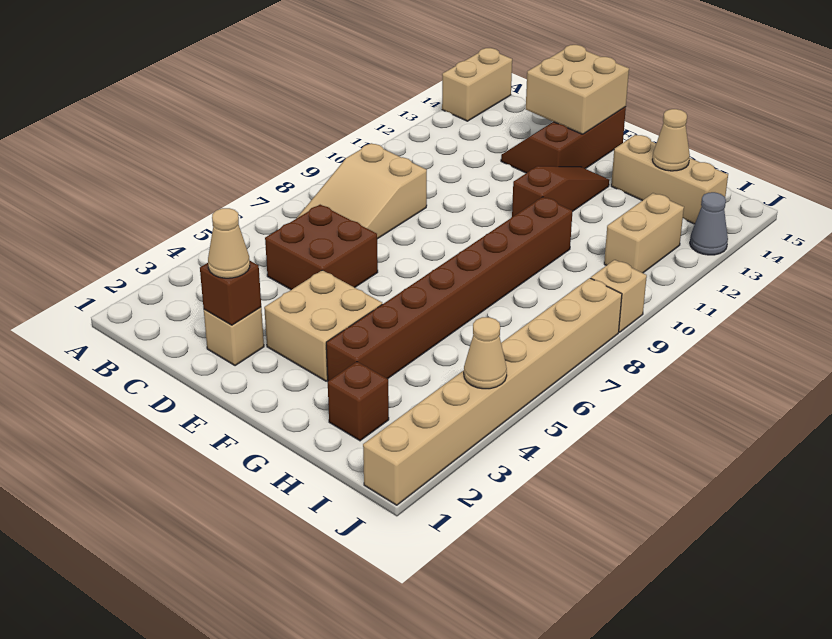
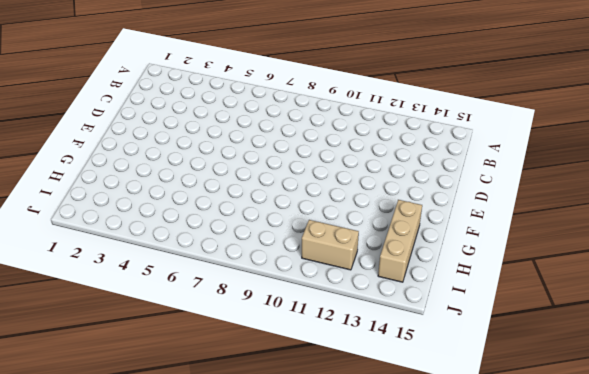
none -> tan 1x2 brick [442,48,512,121]
none -> tan 2x3 slope [297,143,427,239]
none -> brown 2x2 brick [265,205,378,290]

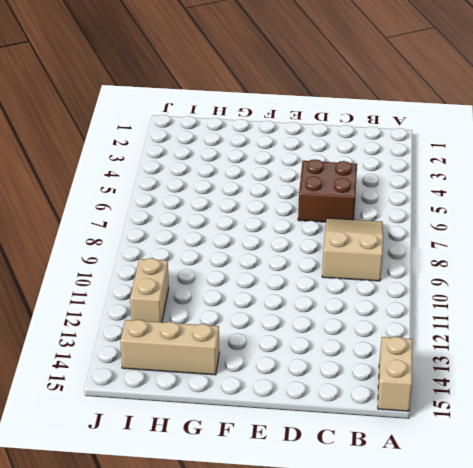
none -> tan 1x1 brick [204,307,264,366]
none -> brown 2x3 slope [501,107,626,173]
none -> tan 2x2 brick [264,270,382,381]

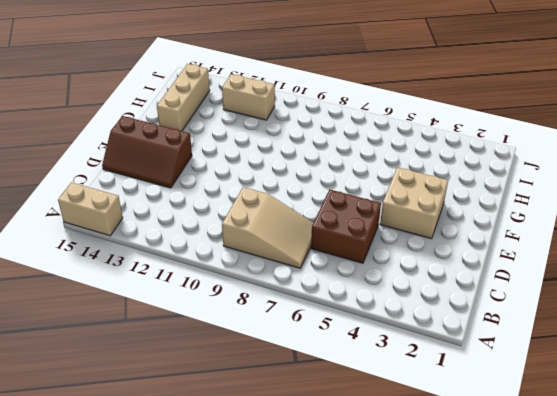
none -> tan 1x1 brick [204,307,264,366]
none -> brown 1x3 slope [512,166,609,217]
none -> brown 1x8 brick [326,197,573,381]

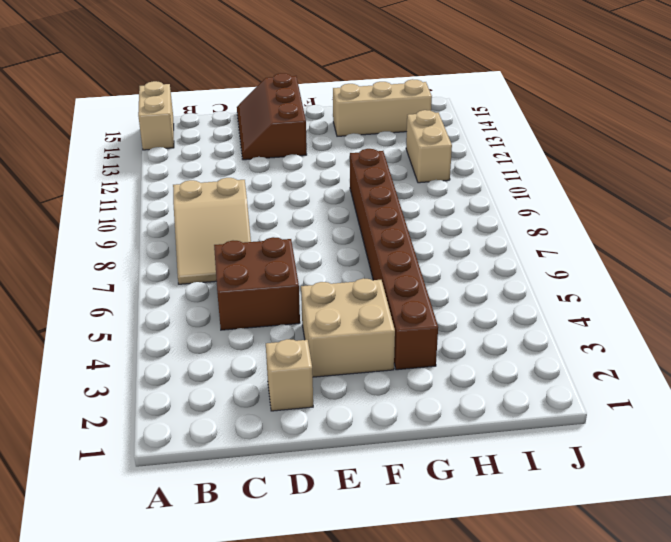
none -> brown 1x3 slope [512,166,609,217]
none -> brown 1x1 brick [328,362,389,441]
none -> tan 1x8 brick [363,278,622,505]

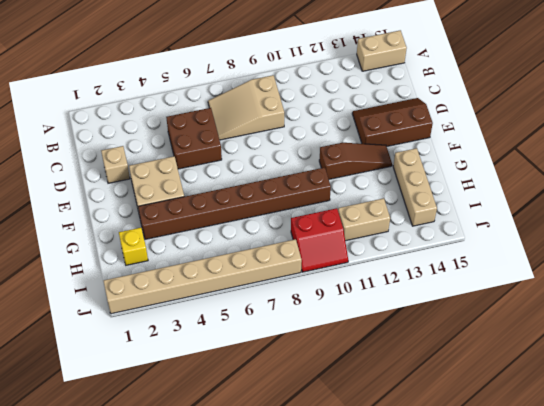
yellow 1x1 brick [119,228,148,265] -> brown 1x1 brick [328,362,389,441]
red 2x2 slope [291,208,348,272] -> tan 1x1 brick [591,260,647,332]
none -> grey 1x1 cone [690,192,728,255]
none -> brown 1x1 brick [200,261,261,325]
none -> tan 2x2 brick [526,45,629,134]

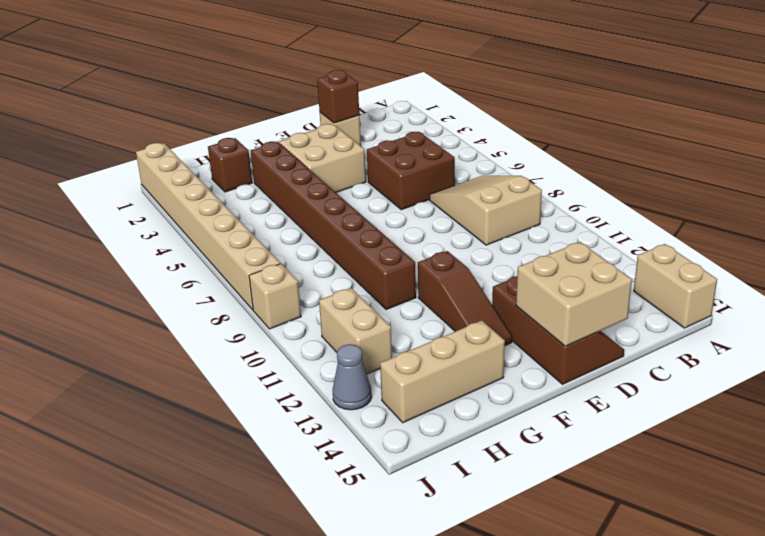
none -> tan 1x1 cone [652,109,690,171]
none -> tan 1x1 cone [464,317,507,389]
none -> tan 1x1 cone [208,208,250,278]

